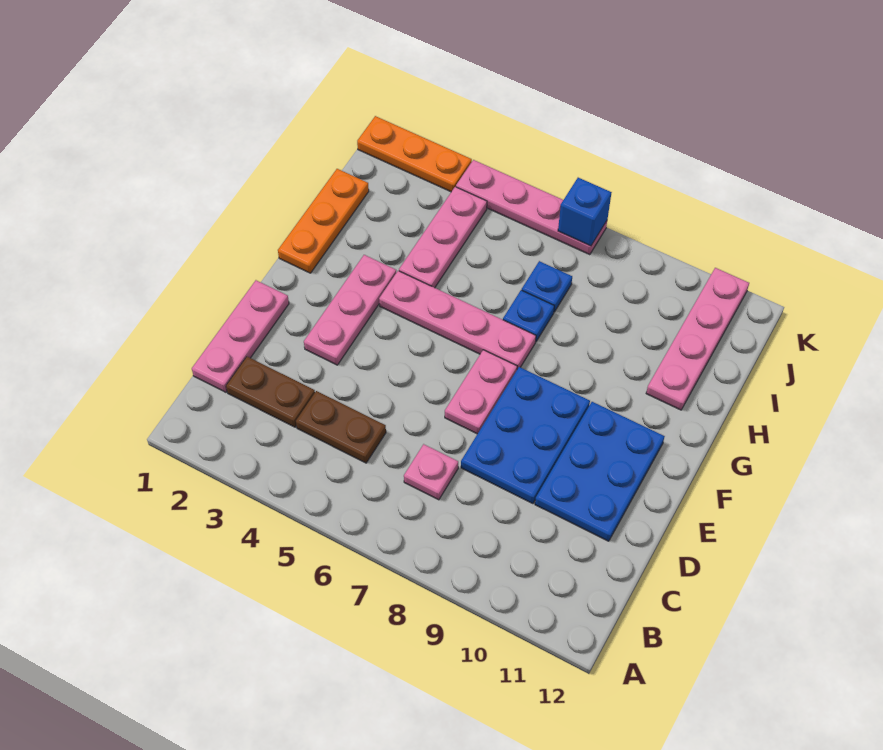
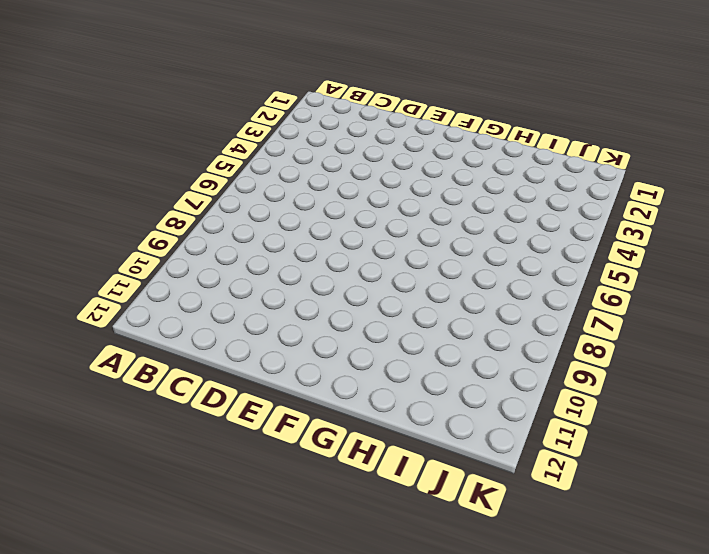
none -> pink 1x3 plate [192,280,289,392]
none -> brown 1x2 plate [226,357,315,427]
none -> brown 1x2 plate [296,391,386,463]

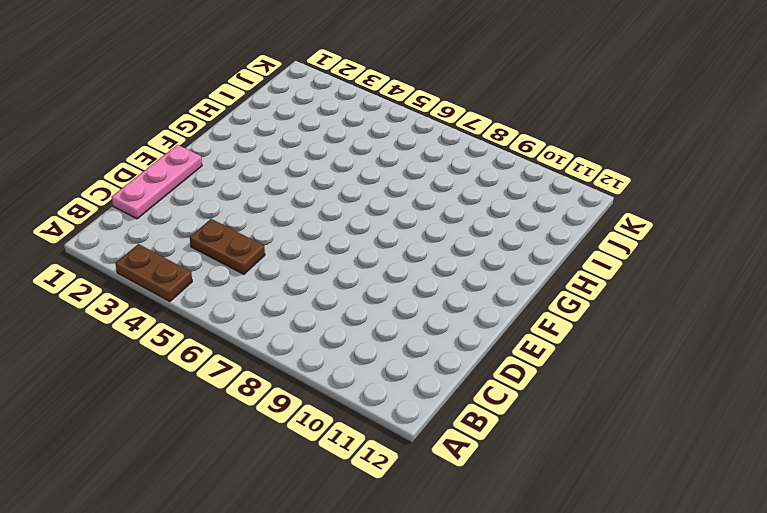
brown 1x2 plate [115,244,192,302] -> brown 1x2 plate moved to [226,357,315,427]
none -> pink 1x1 plate [404,444,458,500]
none -> blue 2x3 plate [461,367,590,504]
none -> blue 2x3 plate [535,402,665,541]

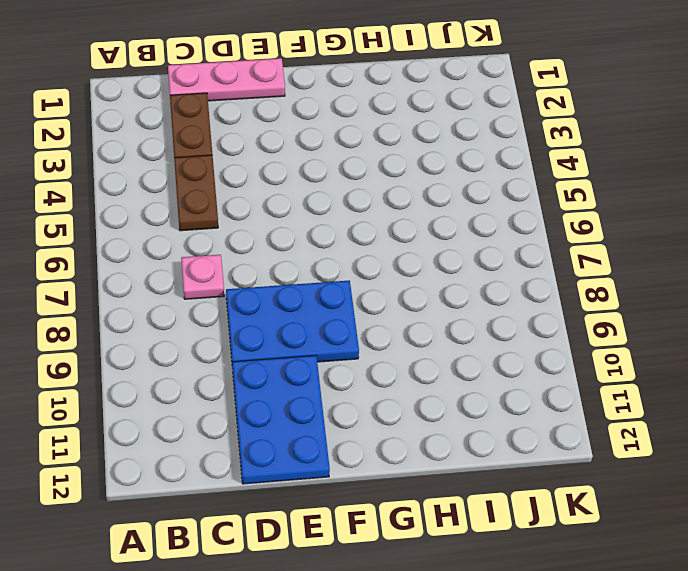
blue 2x3 plate [232,356,330,484] -> blue 2x3 plate turned to [535,402,665,541]
none -> pink 1x3 plate [304,255,396,365]
none -> pink 1x2 plate [445,350,517,434]
none -> orange 1x3 plate [278,169,369,273]

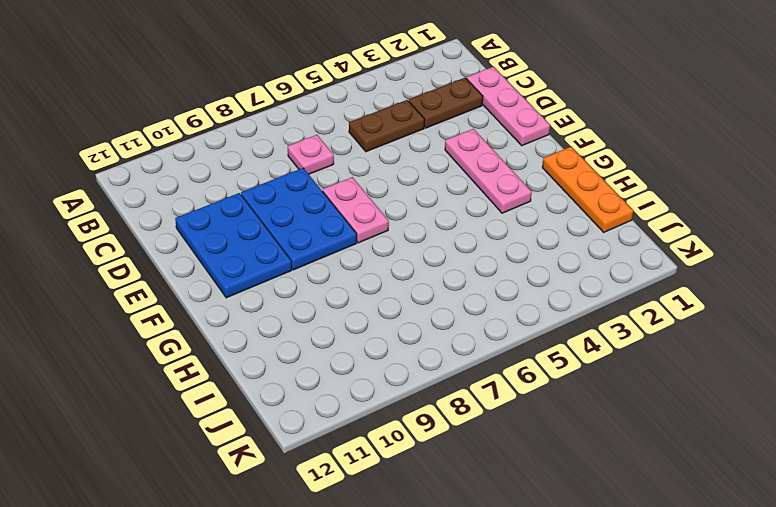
none -> pink 1x4 plate [379,271,536,369]
none -> pink 1x3 plate [399,187,487,288]
none -> blue 1x1 plate [503,290,554,342]

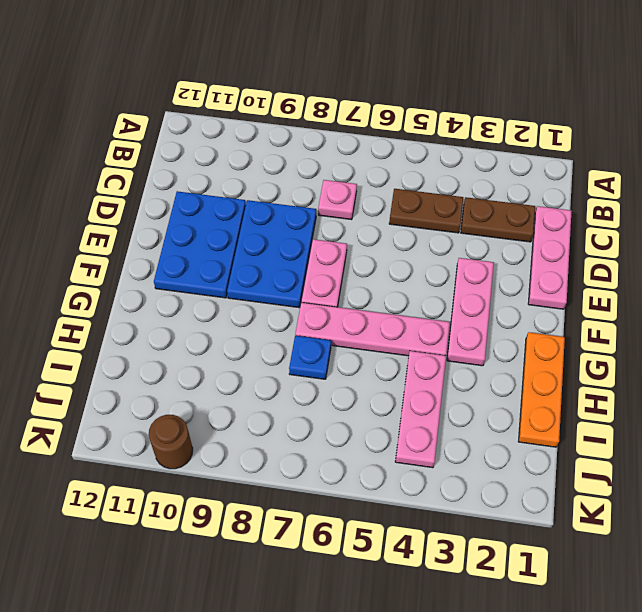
brown 1x1 round brick [149,415,193,469] -> none
none -> pink 1x4 plate [646,268,749,410]
none -> blue 1x1 plate [522,261,572,312]
none -> orange 1x3 plate [357,116,472,192]

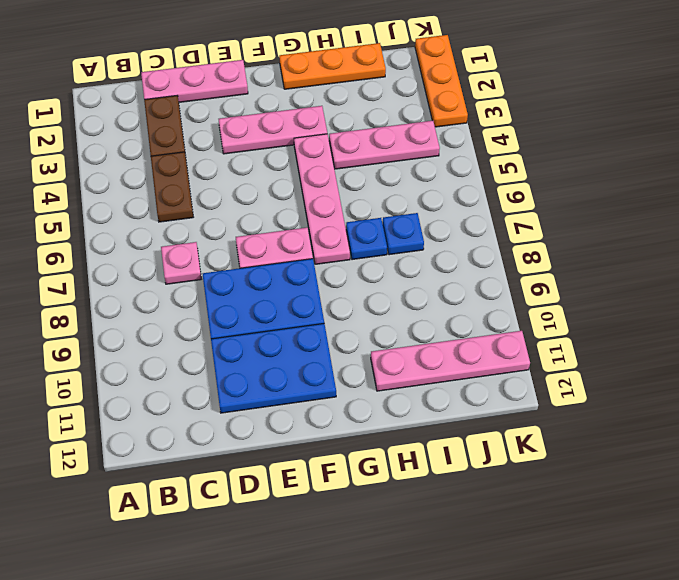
none -> pink 1x4 plate [456,160,607,255]
none -> blue 1x1 brick [558,178,612,246]

